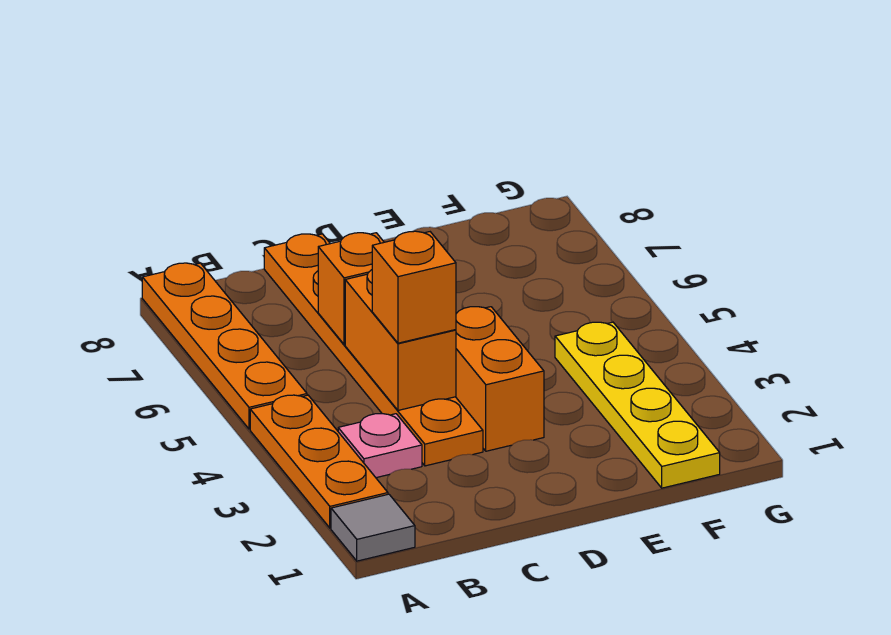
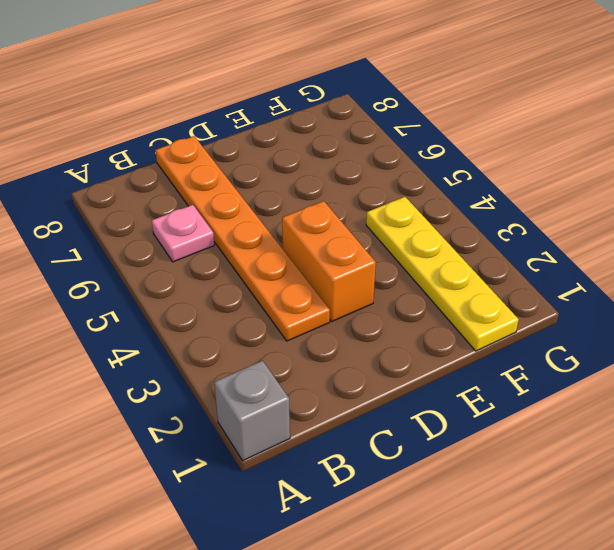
grey 1x1 brick [214,361,290,461] -> grey 1x1 tile [331,494,415,561]
pink 1x1 plate [152,205,214,262] -> pink 1x1 plate moved to [338,414,422,478]
none -> orange 1x3 plate [250,395,388,528]
none -> orange 1x4 plate [142,263,307,429]

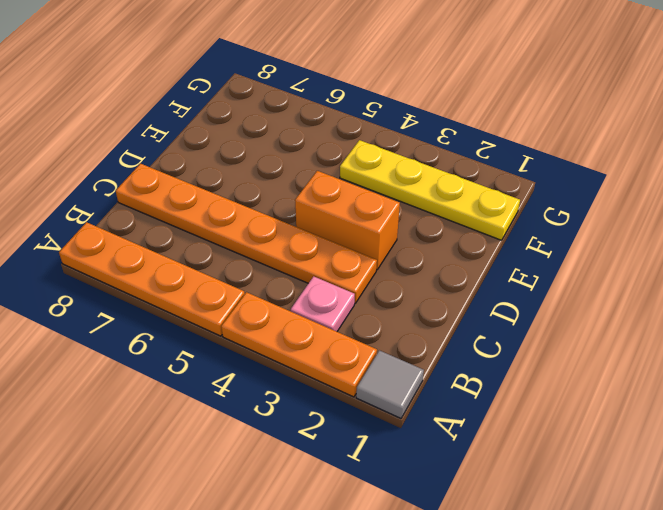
none -> orange 1x2 brick [345,270,456,410]
none -> orange 1x1 brick [318,233,384,344]

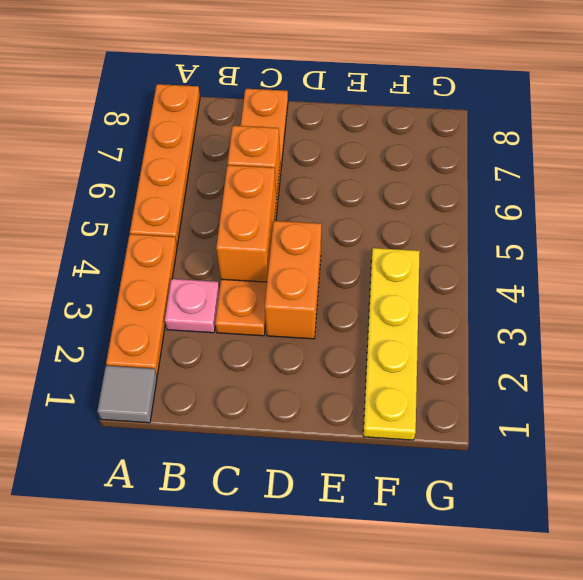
none -> orange 1x1 brick [372,231,456,343]

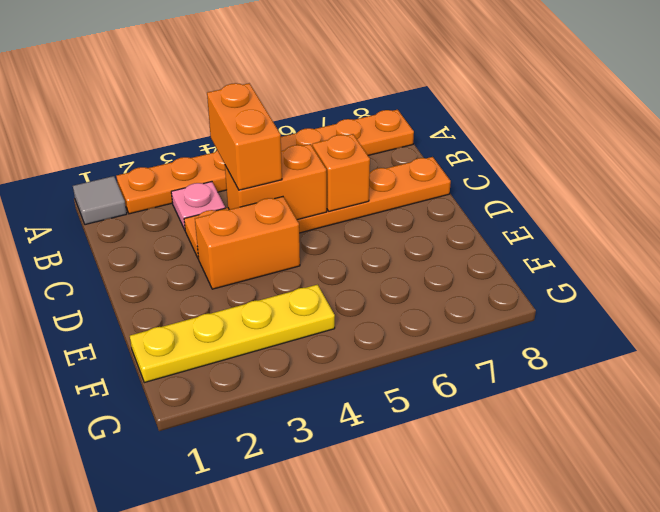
orange 1x2 brick [207,83,282,190] -> orange 1x1 brick [372,231,456,343]

